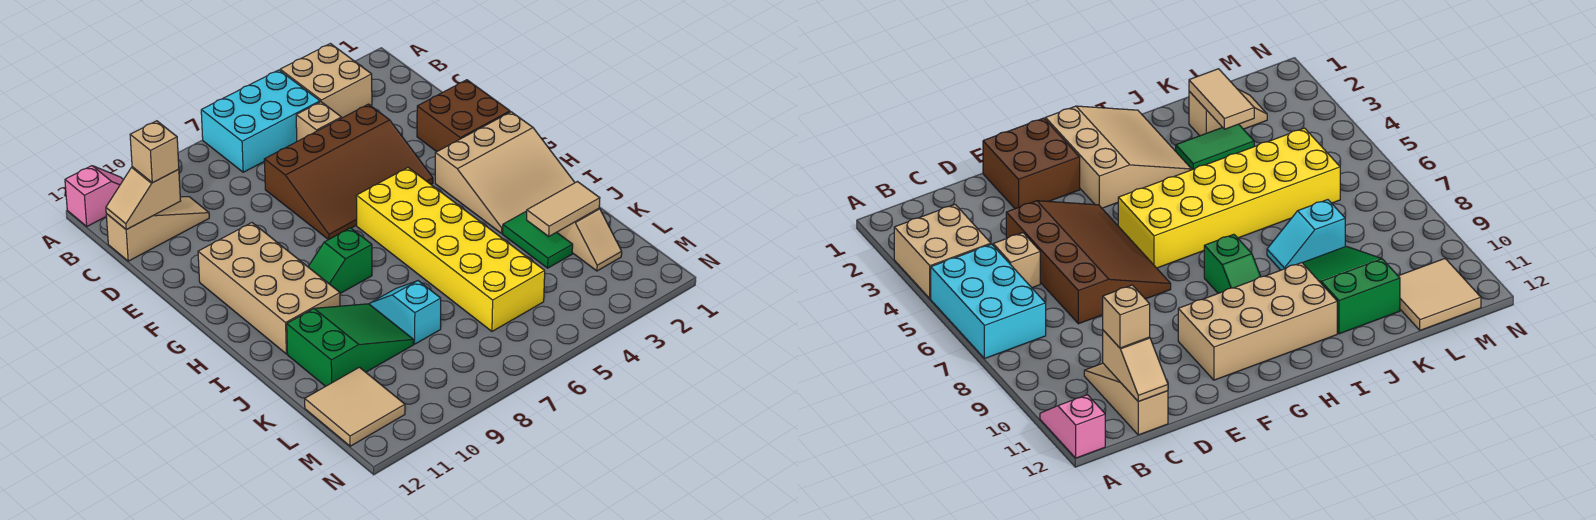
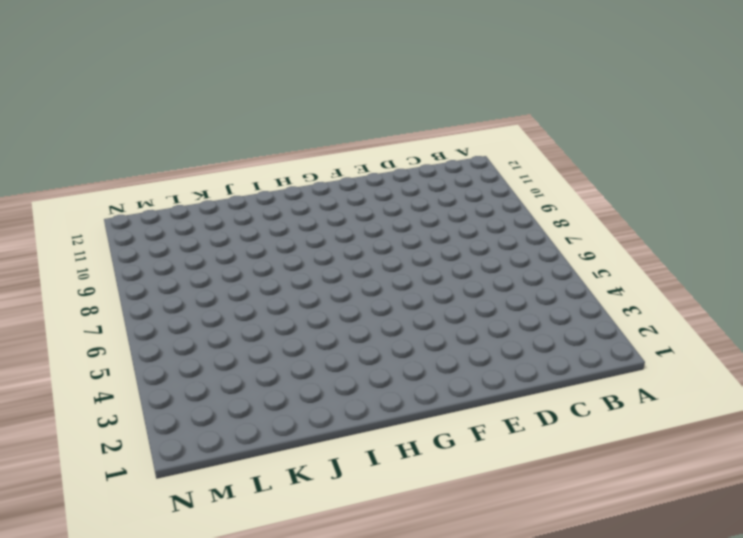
none -> tan 2x2 brick [280,44,372,118]
none -> cyan 2x3 brick [201,70,320,172]
none -> pink 1x2 slope [65,166,123,226]

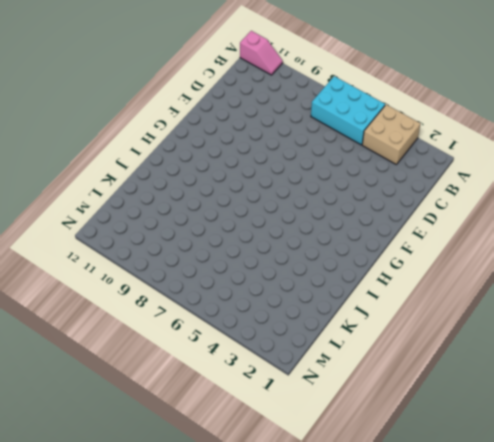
none -> tan 1x1 brick [296,102,341,141]
none -> tan 1x3 slope [106,197,209,261]
none -> brown 3x4 slope [264,104,433,240]

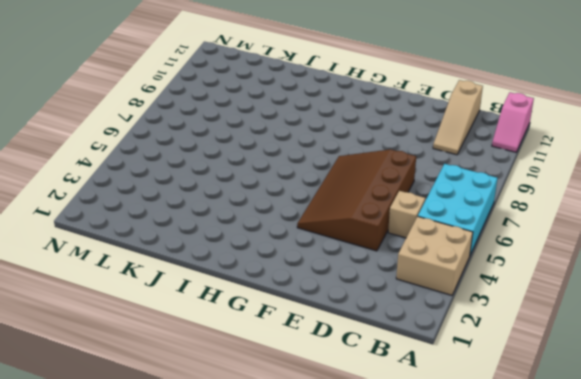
none -> brown 2x2 brick [417,80,510,152]
none -> tan 2x4 brick [198,223,340,354]
none -> tan 3x3 slope [435,112,575,233]

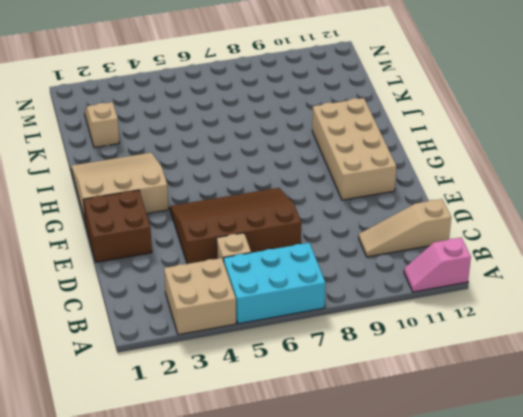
none -> yellow 2x6 brick [356,168,545,331]
none -> green 1x2 slope [308,228,372,293]
none -> green 1x2 tile [503,211,573,268]

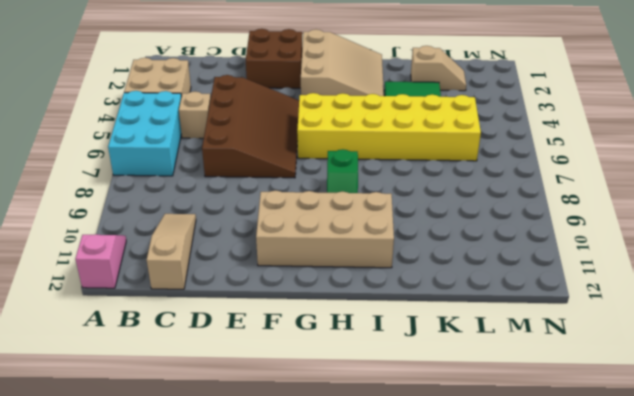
none -> cyan 1x2 slope [370,281,441,344]
none -> green 2x3 slope [287,304,413,386]
none -> tan 2x2 tile [305,367,405,446]

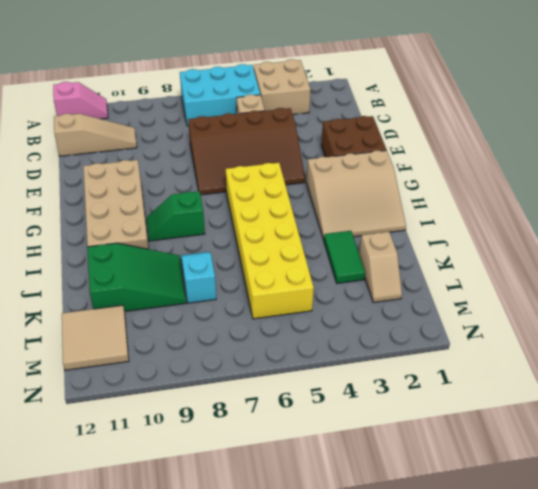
none -> tan 1x2 slope [106,167,181,230]
none -> tan 1x2 tile [527,182,600,236]
none -> tan 1x1 brick [130,121,179,183]

